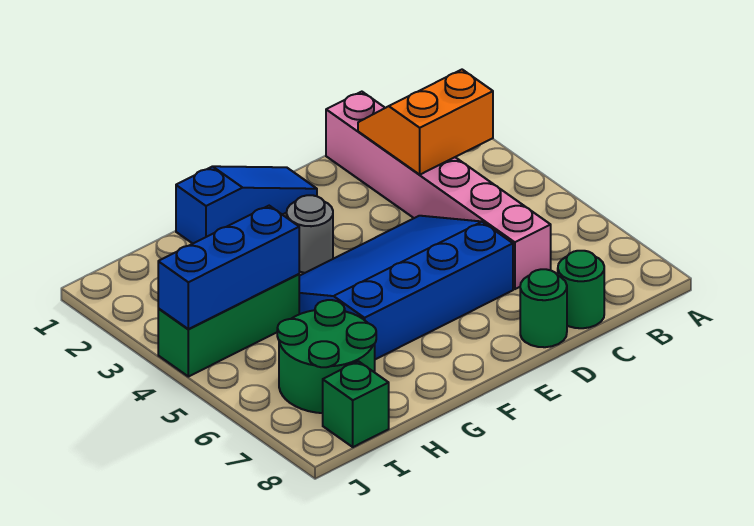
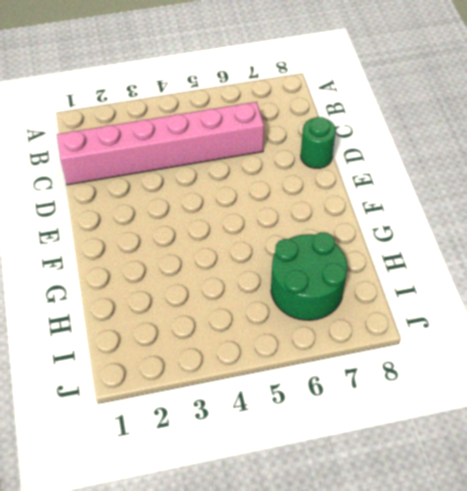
none -> green 1x1 round brick [558,251,604,328]
none -> blue 3x4 slope [299,216,513,359]

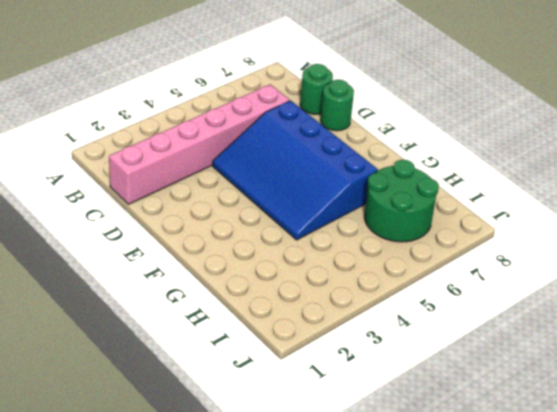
none -> blue 1x3 slope [176,166,317,244]
none -> grey 1x1 round brick [286,195,333,273]

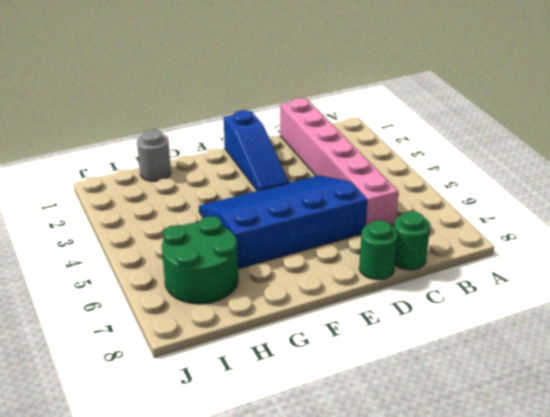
blue 1x3 slope [224,110,289,191] -> blue 1x3 slope turned to [176,166,317,244]
grey 1x1 round brick [137,130,171,181] -> grey 1x1 round brick moved to [286,195,333,273]
none -> green 1x3 brick [158,274,299,377]
none -> green 1x1 brick [323,361,389,447]

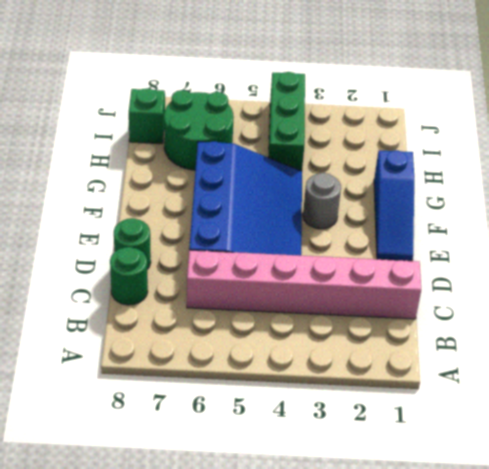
none -> orange 2x2 slope [358,70,493,175]
none -> blue 1x3 brick [158,206,299,329]

